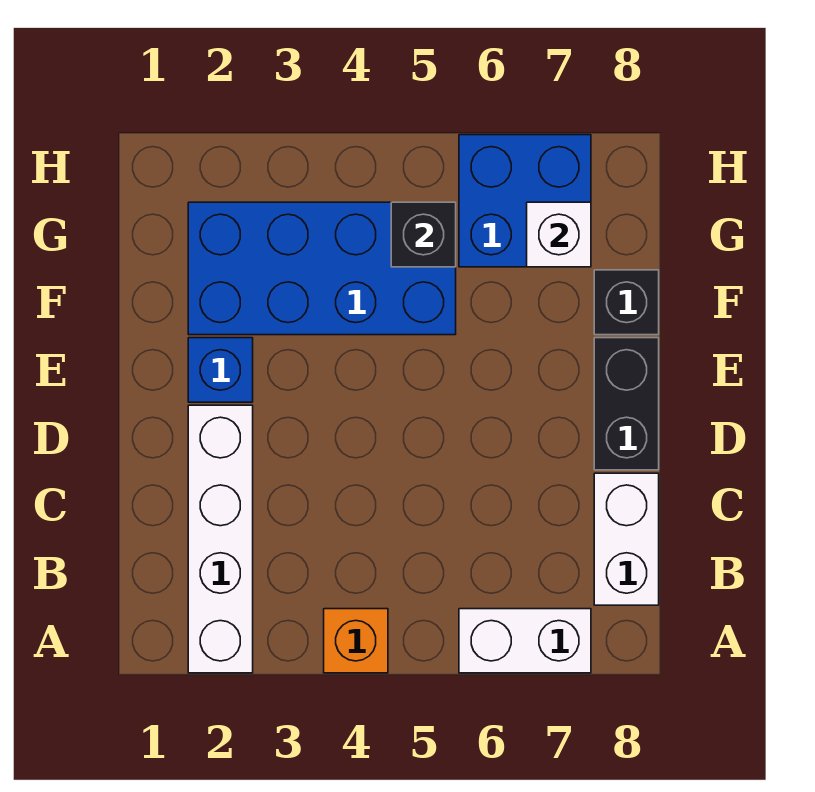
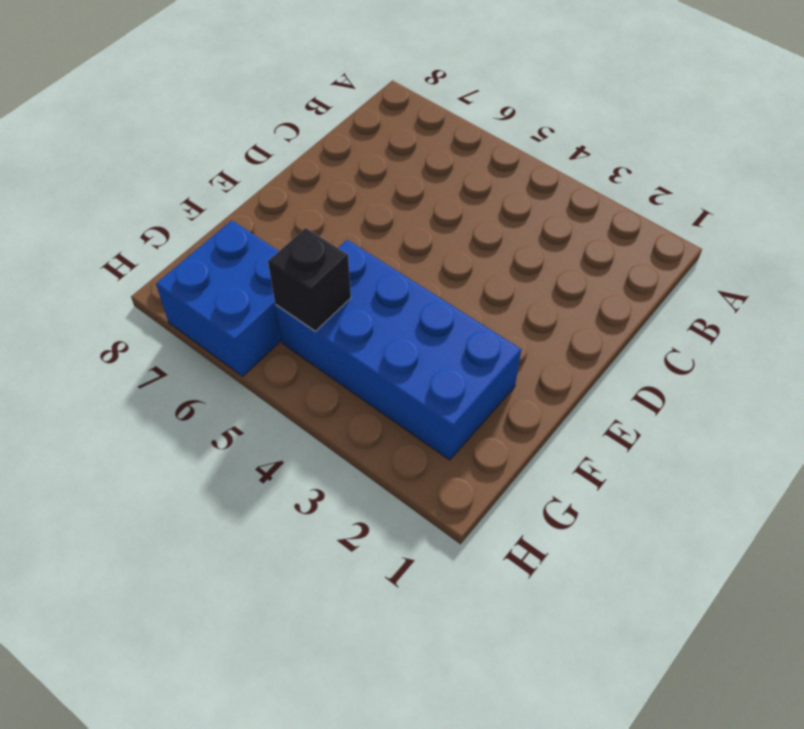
none -> white 1x4 brick [188,405,253,673]
none -> orange 1x1 brick [324,609,388,673]

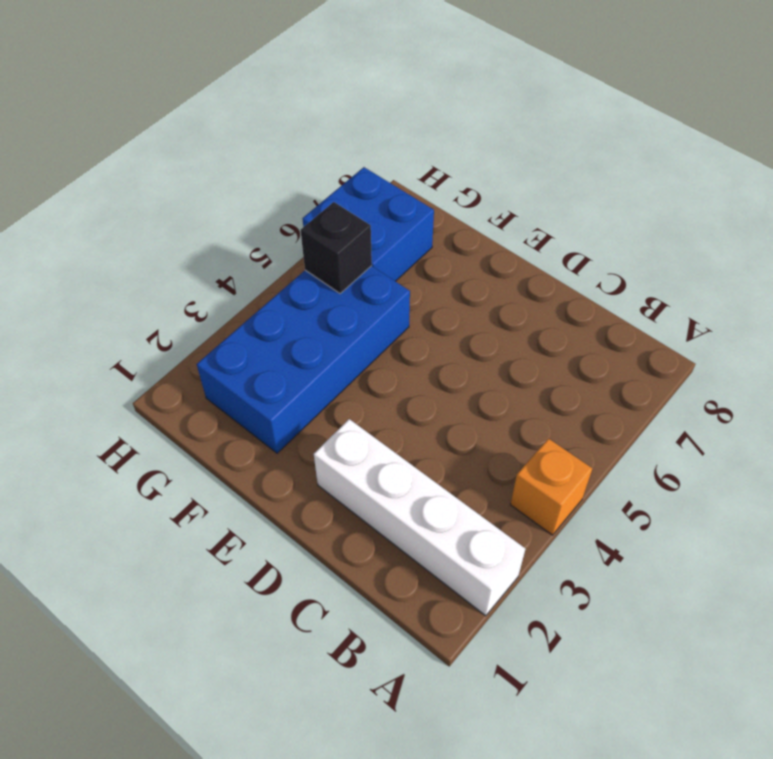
none -> white 1x2 brick [459,609,591,673]
none -> white 1x2 brick [594,473,659,605]

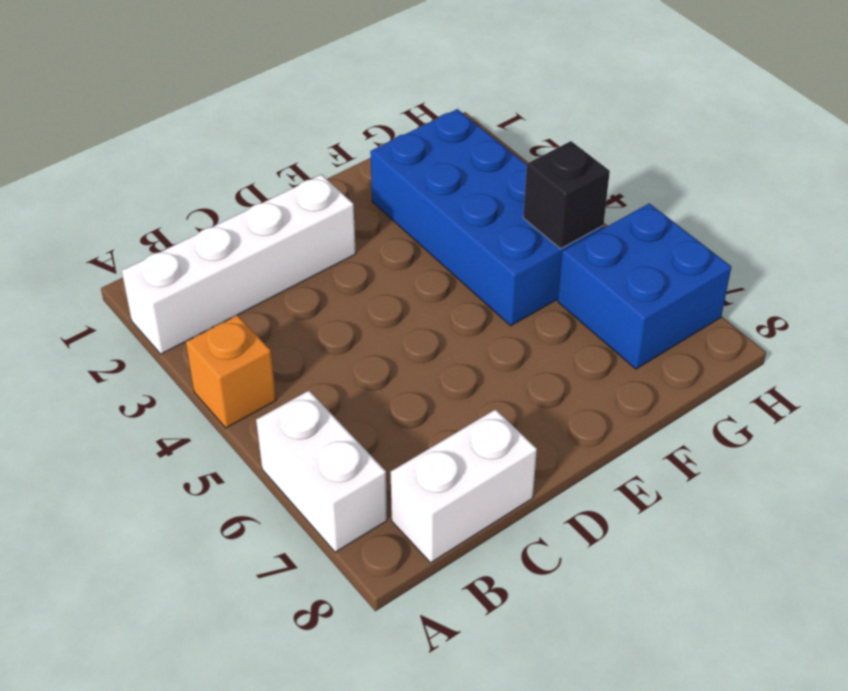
none -> black 1x2 brick [594,338,659,470]
none -> blue 1x1 brick [188,338,253,402]

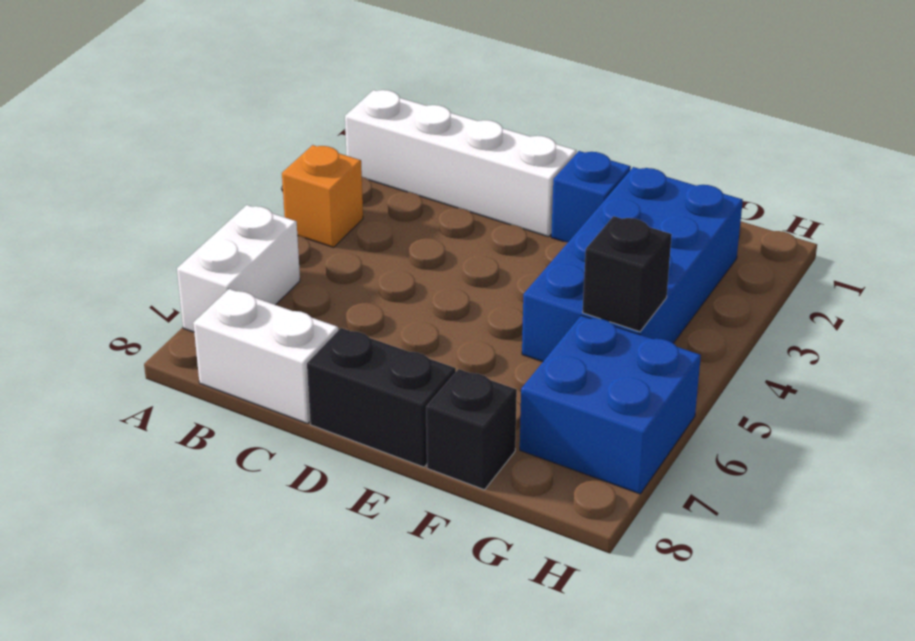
none -> white 1x1 brick [527,202,591,267]

